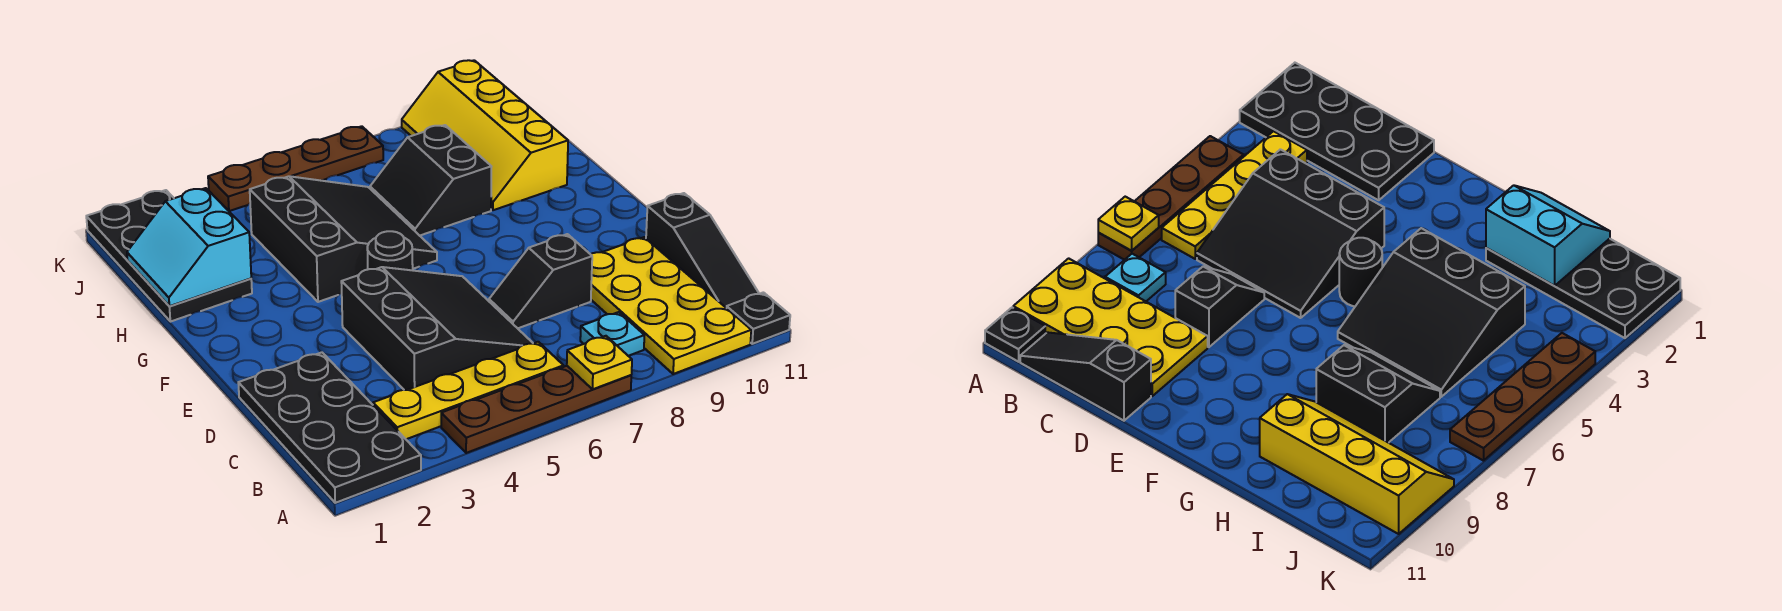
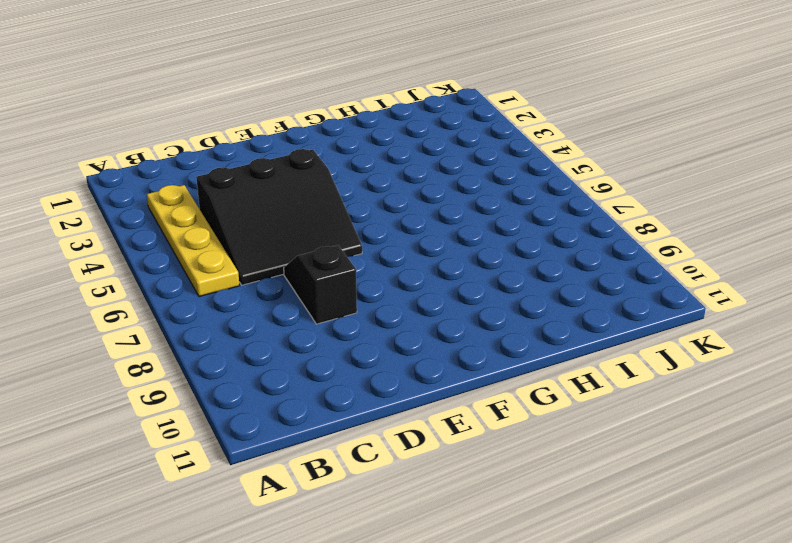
none -> black 2x4 plate [238,352,421,503]
none -> brown 1x4 plate [441,366,631,453]
none -> yellow 2x4 plate [591,237,751,374]

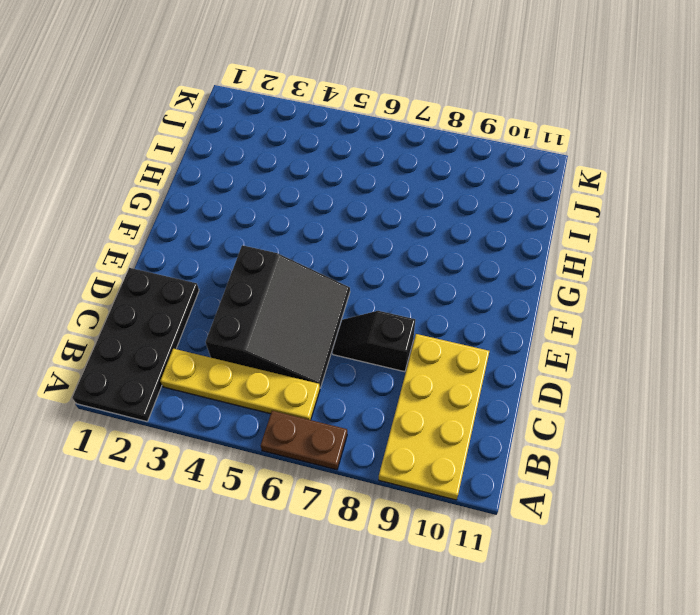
brown 1x2 plate [261,411,347,470] -> brown 1x4 plate [441,366,631,453]
none -> black 1x1 plate [727,292,790,344]
none -> cyan 1x1 plate [580,312,644,356]
none -> black 1x3 slope [646,193,759,308]

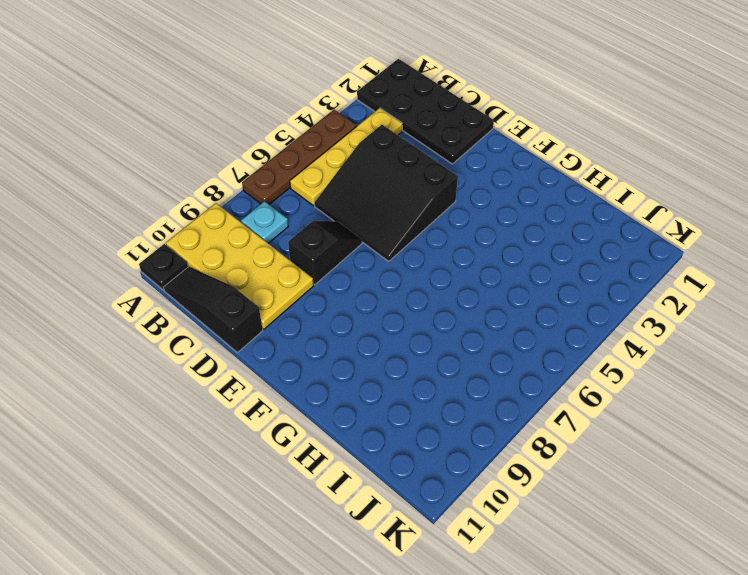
none -> black 1x1 round brick [367,231,413,270]
none -> black 3x3 slope [250,176,437,302]
none -> black 2x4 plate [86,190,252,322]

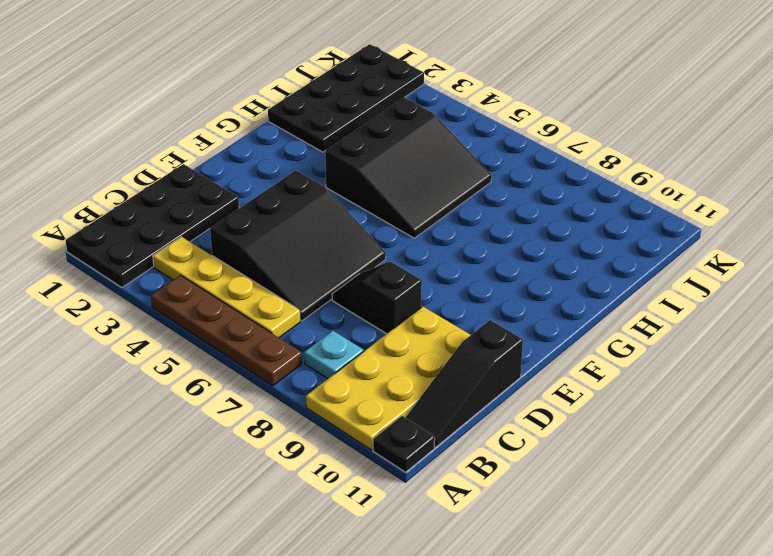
none -> black 1x1 round brick [367,231,413,270]
none -> black 2x2 slope [370,125,492,236]
none -> yellow 2x4 slope [402,60,568,210]

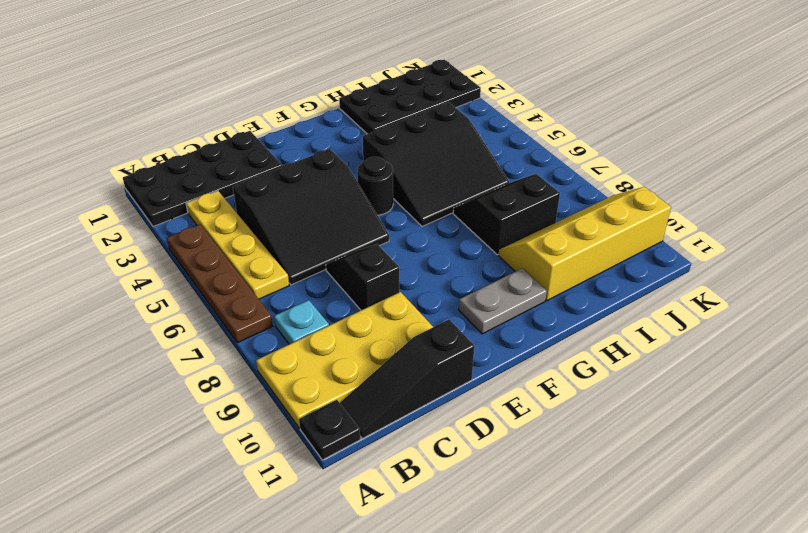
grey 1x2 plate [459,268,547,334] -> none
none -> brown 1x4 plate [208,126,383,211]
none -> yellow 1x1 plate [567,336,632,389]
none -> cyan 2x2 slope [127,188,251,306]

